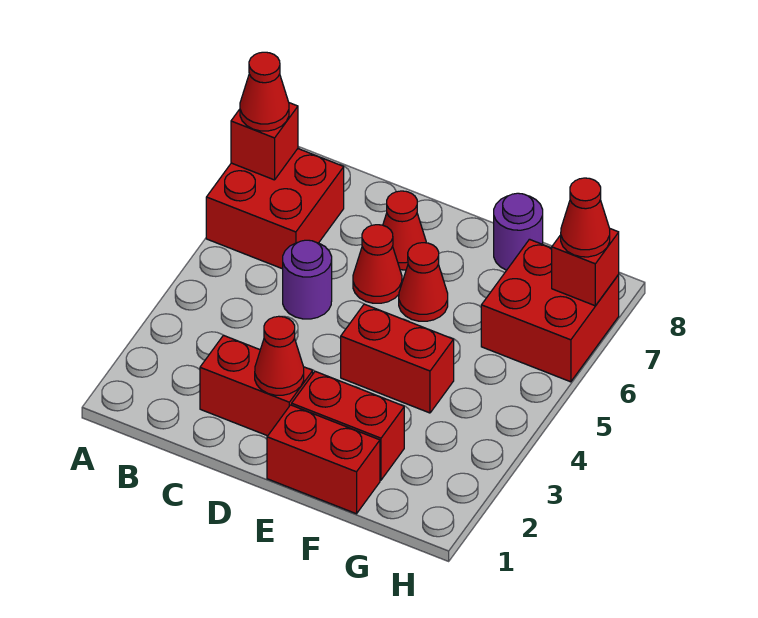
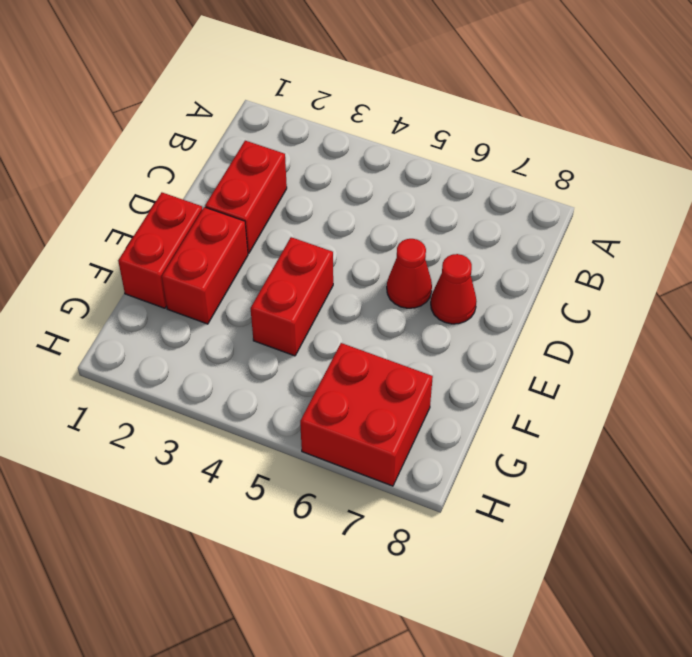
none -> red 2x2 brick [206,149,344,269]
none -> purple 1x1 round brick [283,240,332,319]
none -> red 1x1 cone [399,243,448,321]

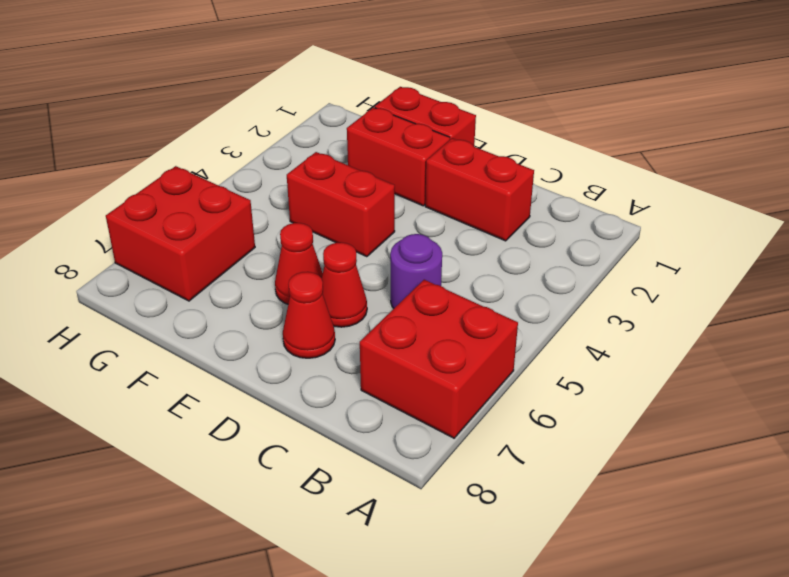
none -> purple 1x1 round brick [494,193,543,270]
none -> red 1x1 brick [231,103,298,180]
none -> red 1x1 cone [255,316,304,395]

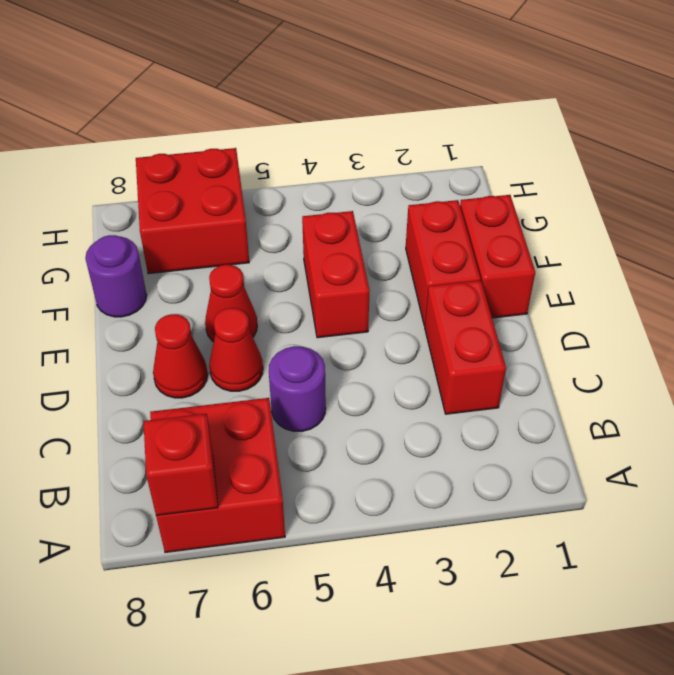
none -> red 1x1 cone [255,316,304,395]
none -> red 1x1 brick [552,229,619,306]
none -> red 1x1 cone [240,52,289,131]

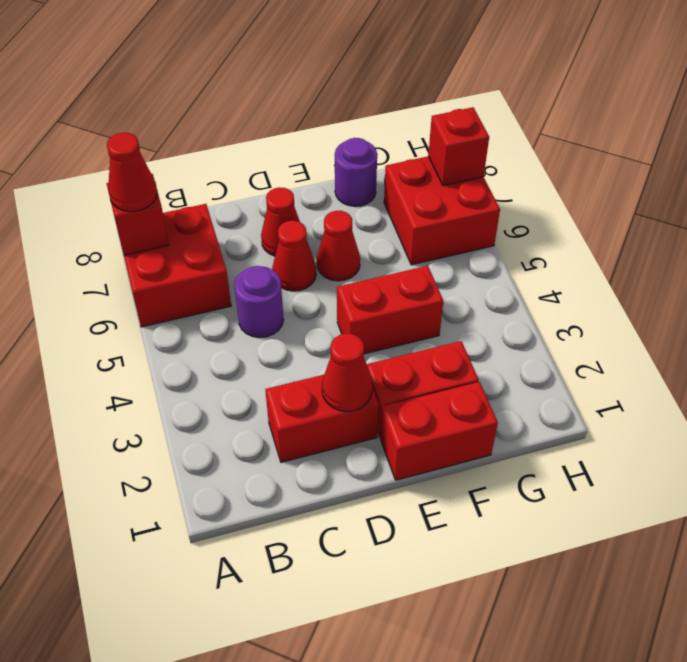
none -> red 1x1 cone [561,178,610,257]

